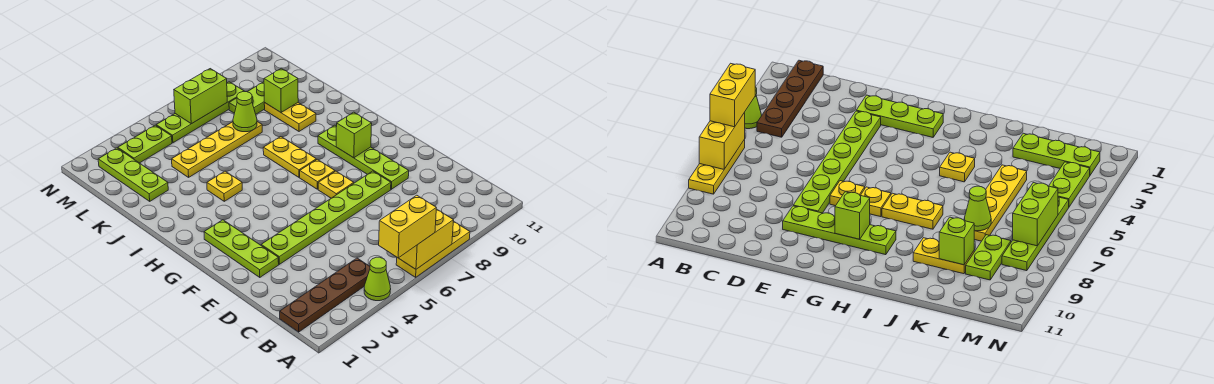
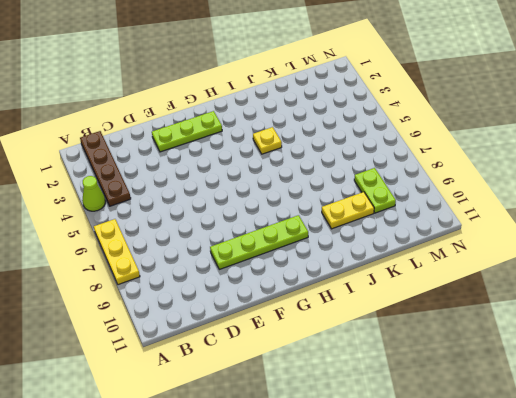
none -> lime 1x6 plate [261,171,391,264]
none -> yellow 1x1 plate [318,171,354,198]
none -> yellow 1x1 plate [300,159,335,189]

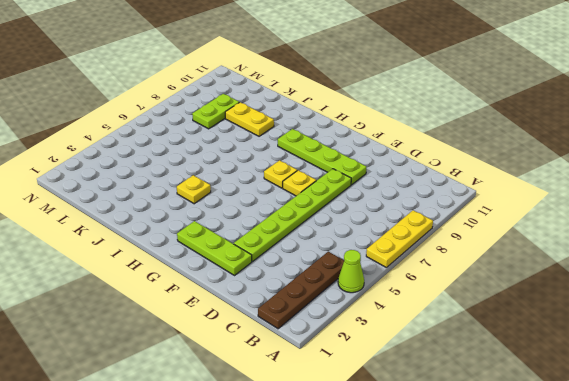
none -> yellow 1x2 plate [263,137,316,177]
none -> lime 1x3 plate [98,148,168,201]
none -> yellow 1x4 plate [172,122,262,177]

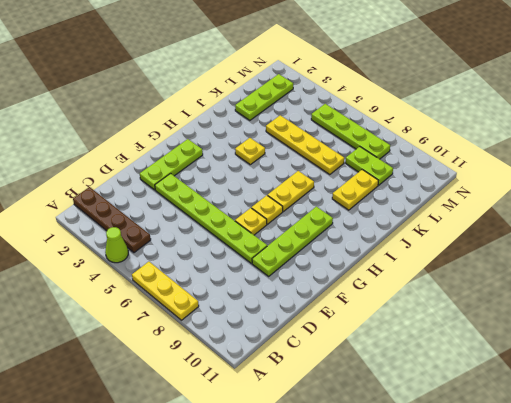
none -> lime 1x2 plate [118,125,172,163]
none -> yellow 1x2 brick [399,209,454,269]
none -> lime 1x1 brick [336,112,372,158]

